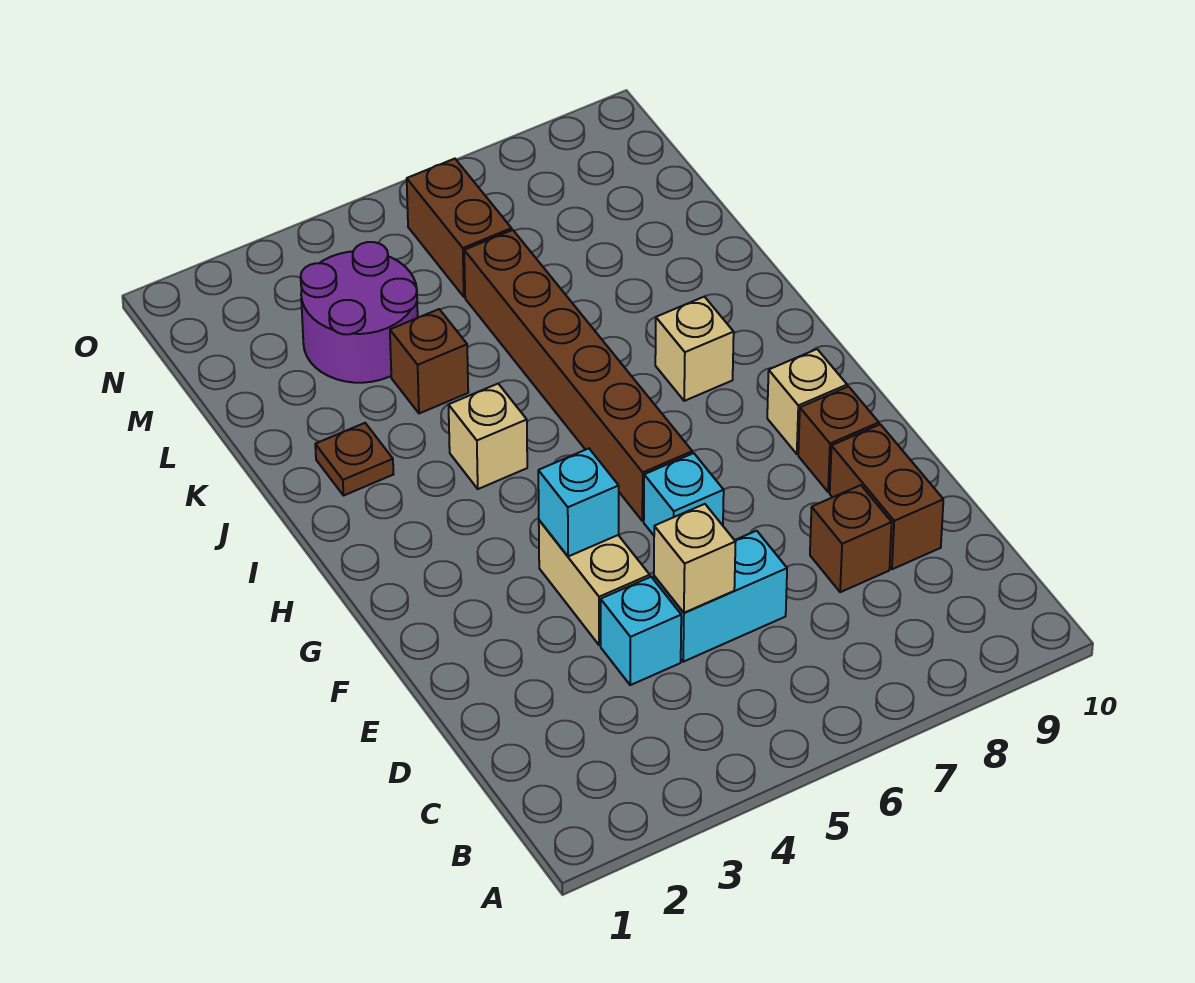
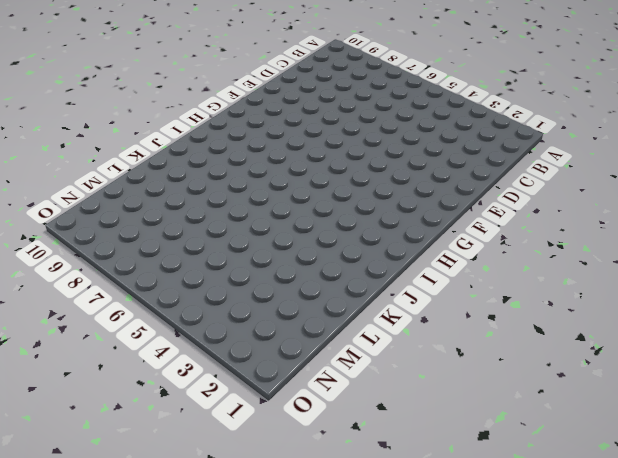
none -> cyan 1x1 brick [601,577,681,685]
none -> cyan 1x2 brick [654,531,787,662]
none -> brown 1x1 brick [810,485,892,592]

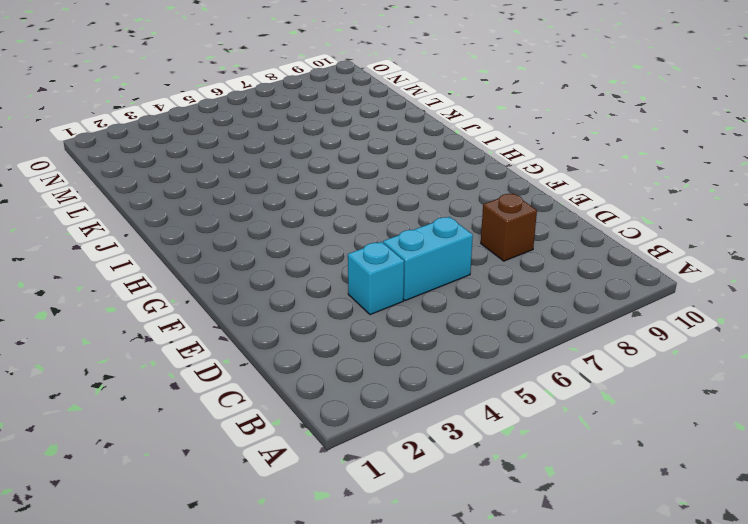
none -> brown 1x2 brick [830,424,943,569]
none -> tan 1x2 brick [539,520,650,645]
none -> cyan 1x1 brick [644,453,724,535]

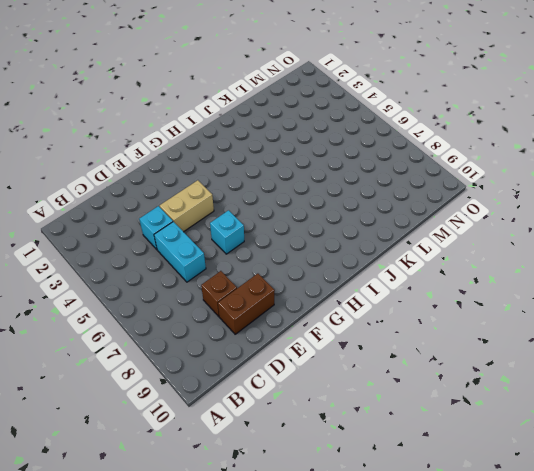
none -> brown 1x1 brick [798,387,879,492]
none -> brown 1x6 brick [464,230,692,521]
none -> tan 1x1 brick [767,349,847,454]

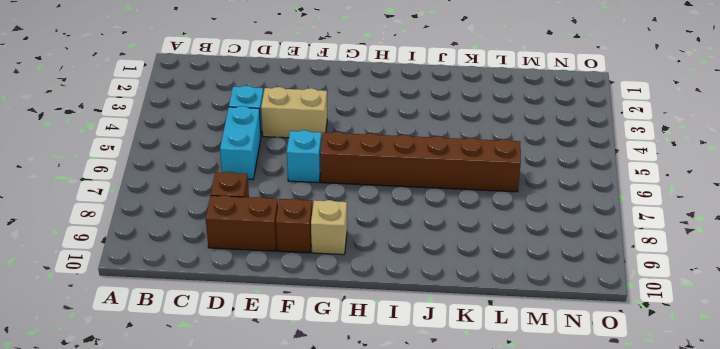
none -> tan 1x1 brick [449,384,527,489]
none -> tan 1x1 brick [655,297,734,401]
none -> brown 1x1 plate [315,423,393,496]

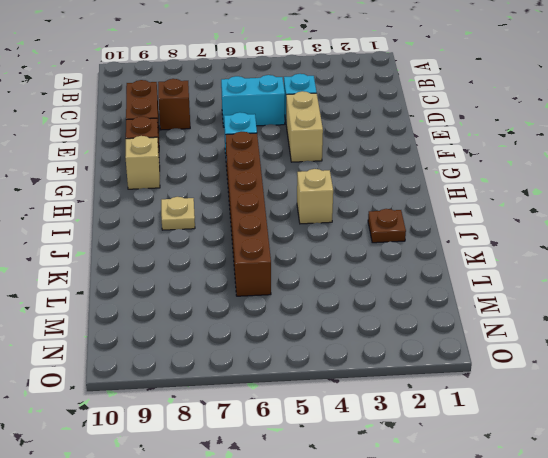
tan 1x1 plate [161,197,195,230] -> tan 1x1 brick [655,297,734,401]
none -> brown 1x1 brick [390,309,468,414]
none -> purple 2x2 round brick [301,242,418,383]
none -> brown 1x2 brick [407,159,512,297]

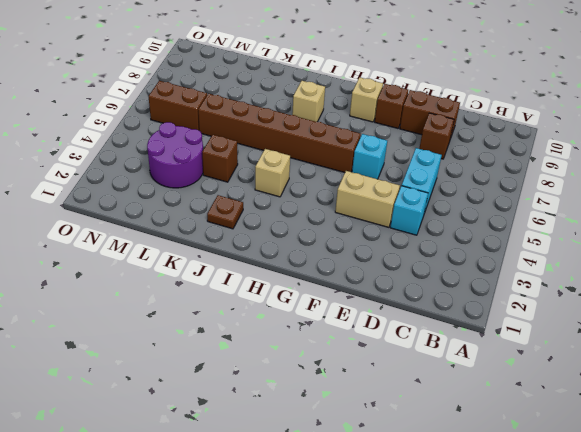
none -> tan 1x1 brick [654,504,736,613]
none -> cyan 1x1 brick [538,448,619,557]

